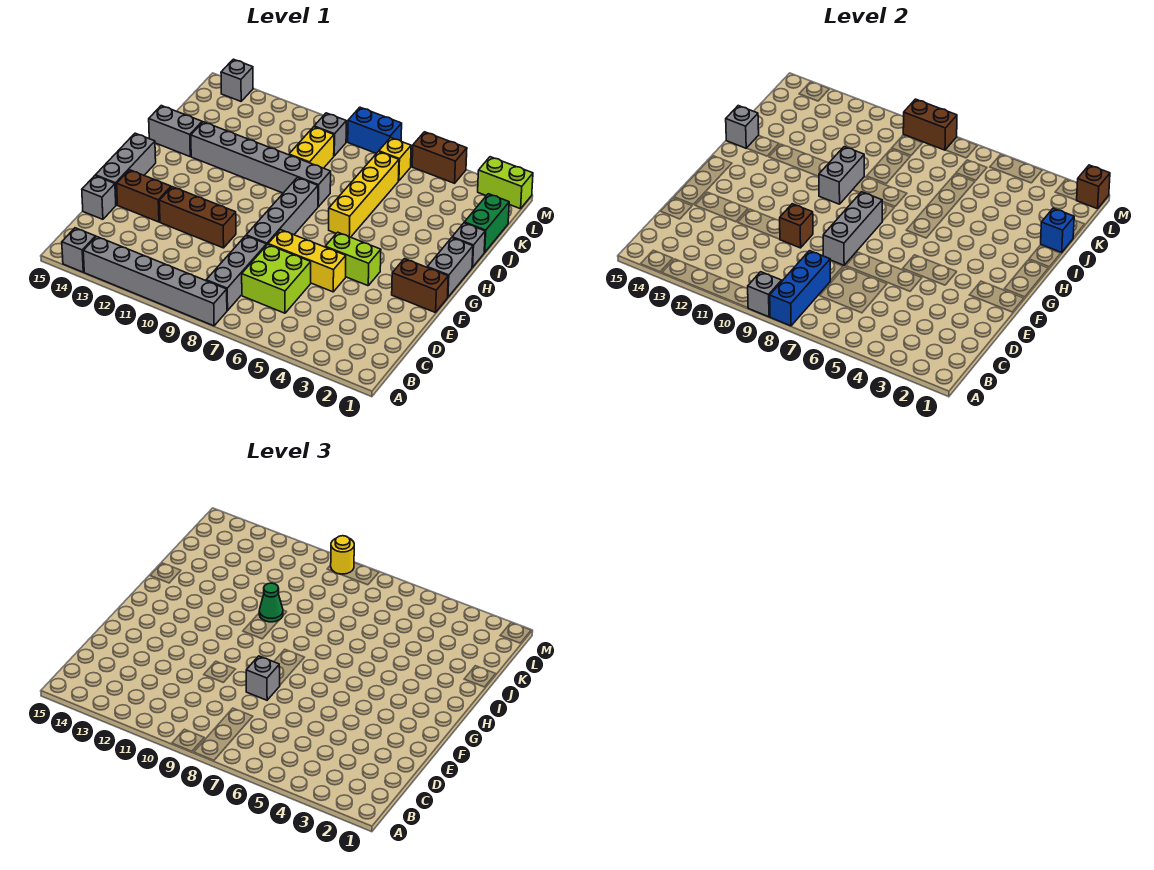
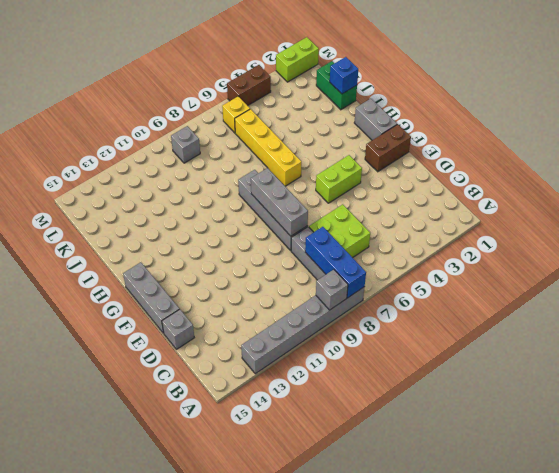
none -> grey 1x1 brick [62,228,95,272]
none -> yellow 1x3 brick [268,230,346,292]
none -> brown 1x3 brick [159,187,236,248]
none -> brown 1x2 brick [117,170,171,222]

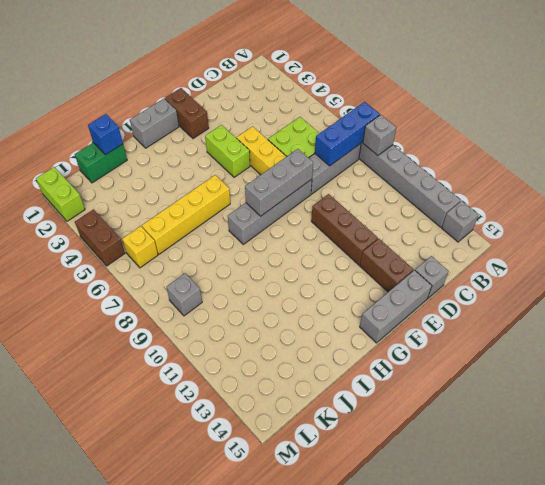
none -> grey 1x1 brick [452,223,485,267]
none -> grey 1x6 brick [191,122,331,207]
none -> grey 1x2 brick [149,106,202,156]
none -> yellow 1x2 brick [289,127,334,168]

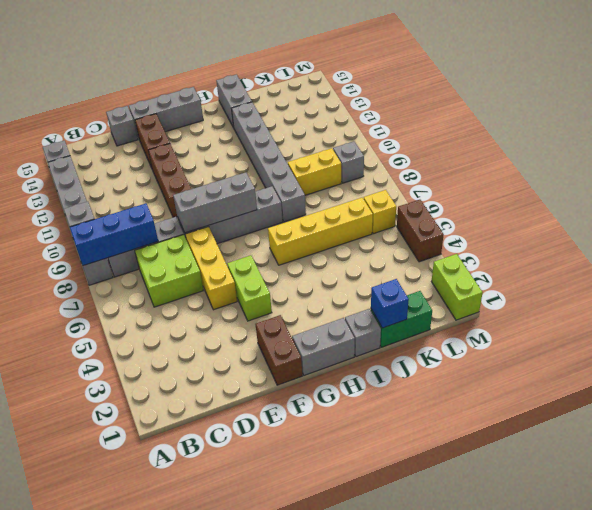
none -> blue 1x2 brick [348,107,402,153]
none -> grey 1x1 brick [221,59,253,101]
none -> brown 1x1 brick [780,204,813,248]
none -> grey 1x2 brick [819,147,864,204]

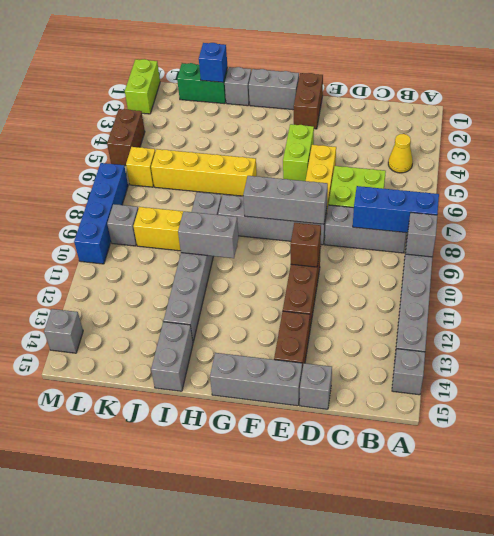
yellow 1x1 cone [388,134,413,173] -> none
blue 1x4 brick [74,163,128,264] -> blue 1x2 brick [348,107,402,153]
none -> grey 1x1 brick [726,106,759,148]
none -> brown 1x1 brick [1077,165,1110,209]
none -> brown 1x2 brick [903,99,957,150]
none -> grey 1x1 brick [246,656,280,700]

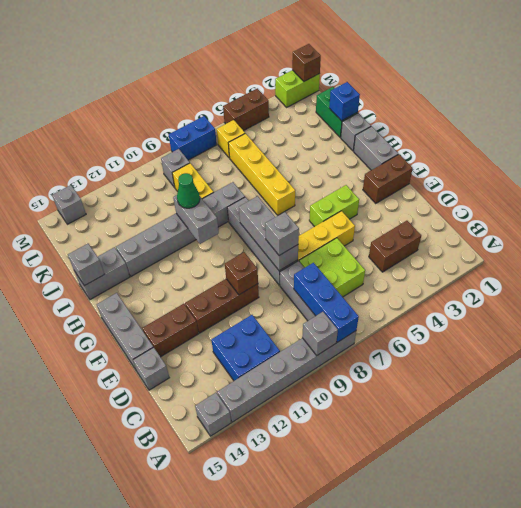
blue 2x2 brick [211,315,280,381] -> none
brown 1x2 brick [369,221,421,272] -> brown 1x2 brick moved to [903,99,957,150]
none -> yellow 1x1 round brick [331,536,354,574]

